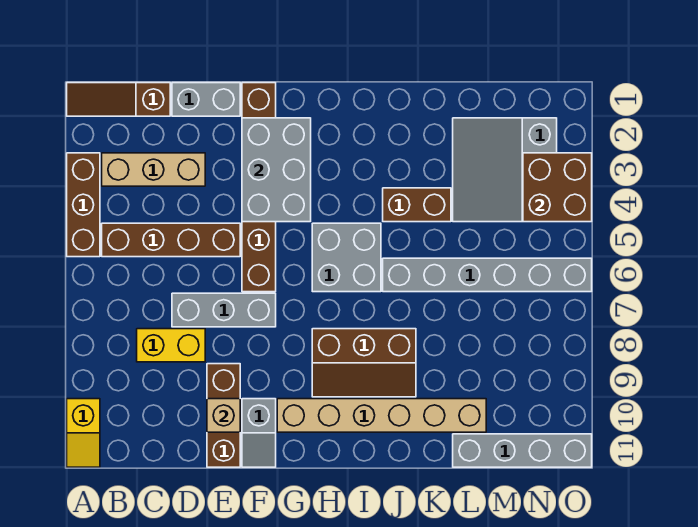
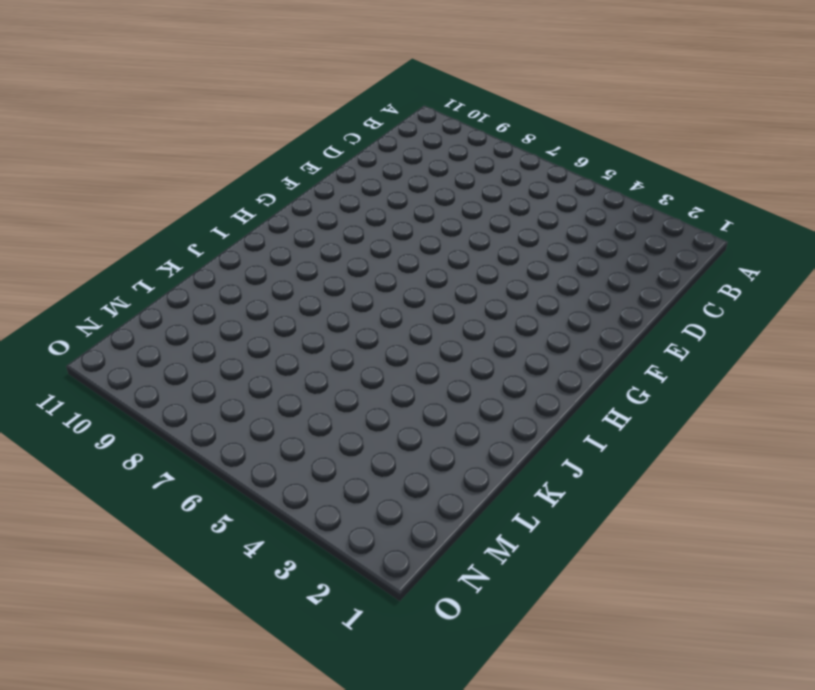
none -> brown 1x3 slope [67,83,170,116]
none -> brown 1x3 brick [67,153,100,257]
none -> yellow 1x2 slope [67,399,100,467]

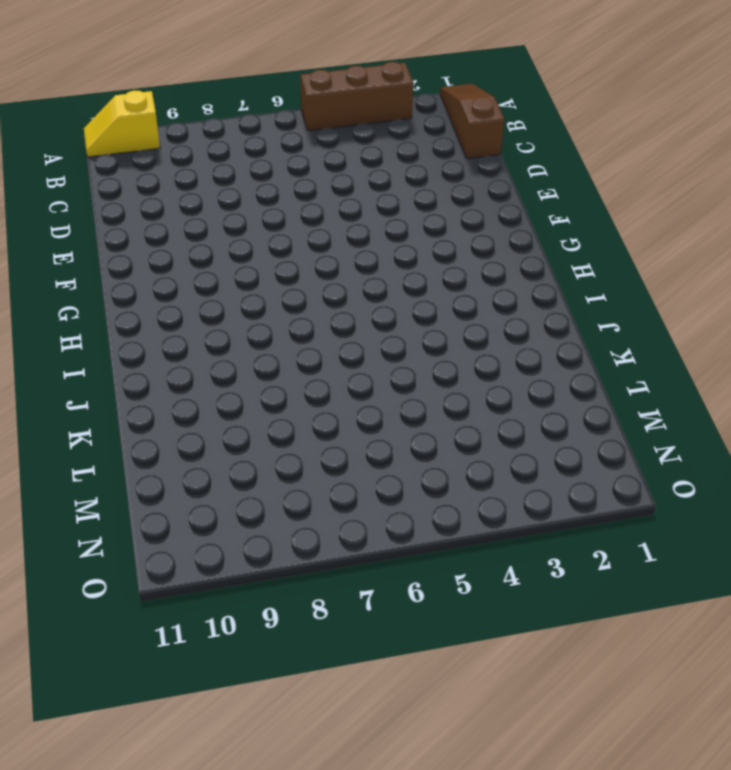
none -> tan 1x3 brick [102,153,205,186]
none -> brown 1x4 brick [102,223,240,257]
none -> yellow 1x2 brick [137,329,205,362]

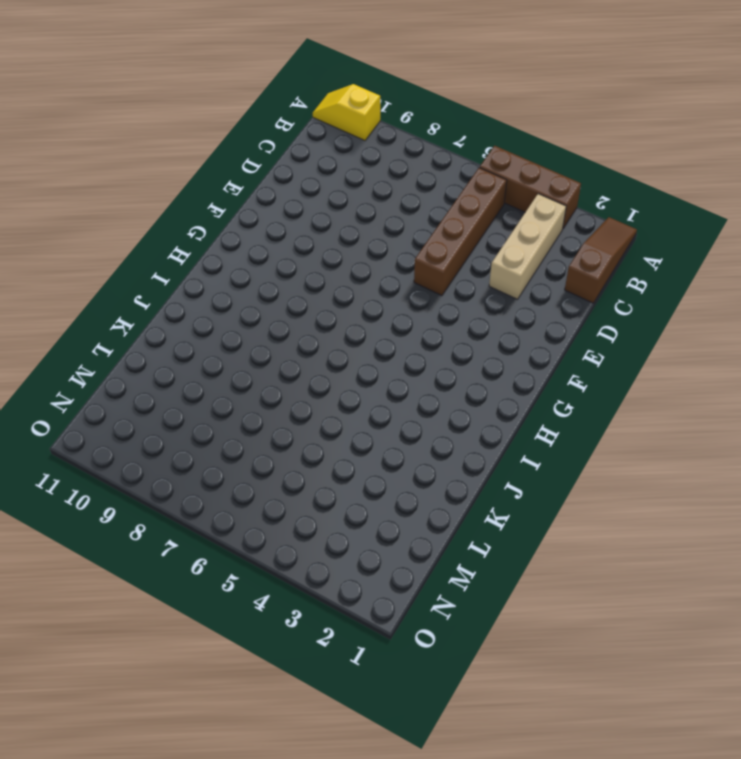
none -> yellow 1x2 brick [137,329,205,362]
none -> grey 1x2 brick [172,83,240,116]
none -> grey 1x3 brick [172,293,276,327]

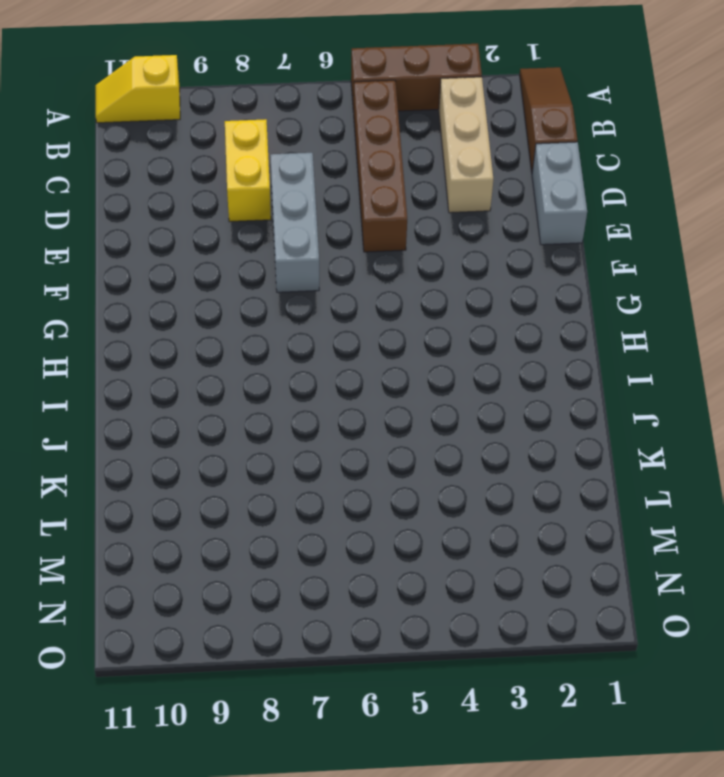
none -> brown 1x3 brick [207,364,240,467]
none -> brown 1x6 brick [242,83,276,292]
none -> grey 1x2 slope [242,399,276,467]

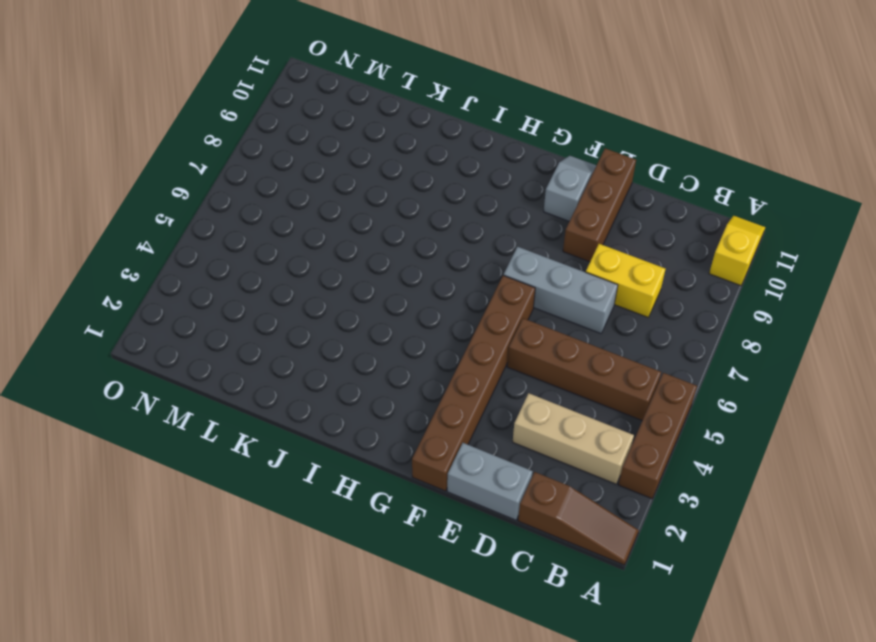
none -> tan 1x6 brick [277,399,486,432]
none -> grey 2x2 brick [312,223,381,292]
none -> brown 2x3 slope [312,329,416,397]

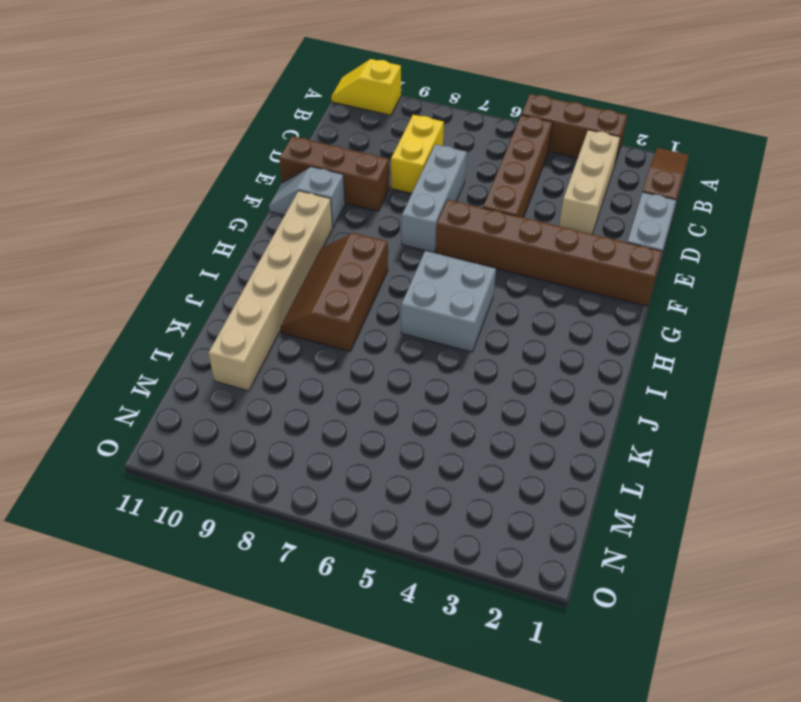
none -> brown 1x2 brick [383,188,451,222]
none -> grey 1x6 brick [383,258,592,292]
none -> grey 3x3 slope [453,118,557,222]

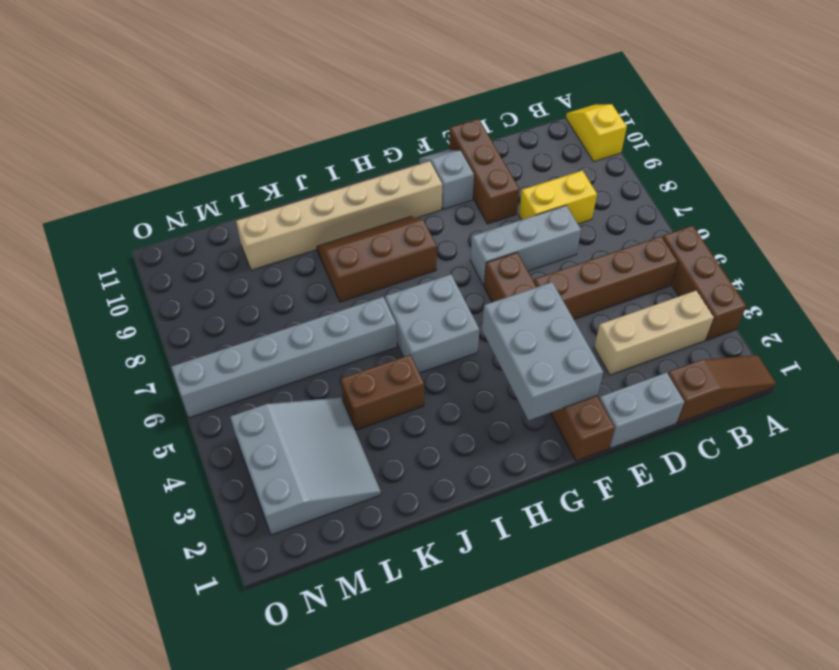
none -> grey 1x4 brick [453,434,592,467]
none -> tan 1x1 brick [207,399,240,432]
none -> brown 2x2 brick [523,153,592,222]

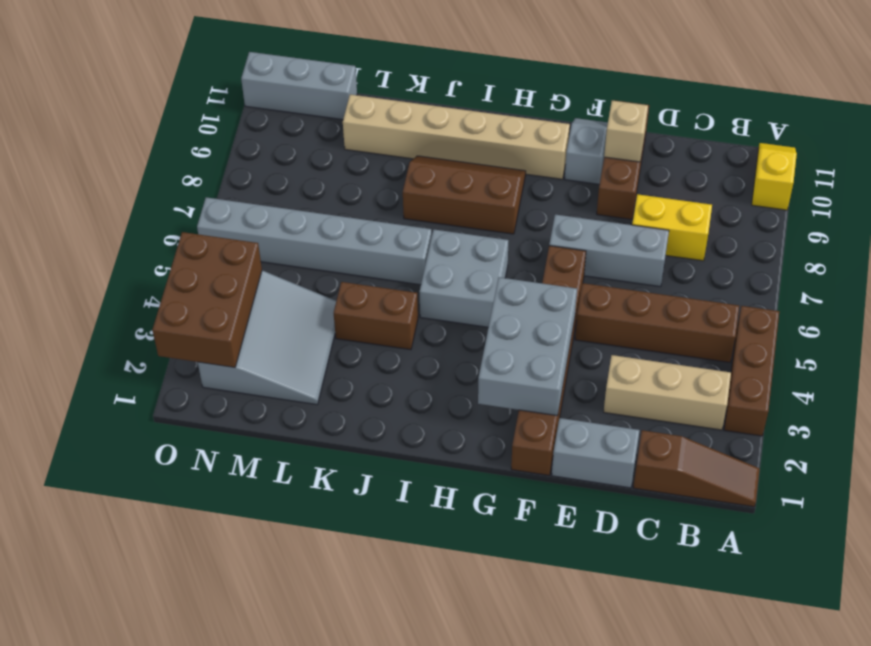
grey 1x3 brick [241,52,357,120] -> grey 1x4 brick [453,434,592,467]
brown 2x3 brick [152,232,262,367] -> brown 2x2 brick [523,153,592,222]

